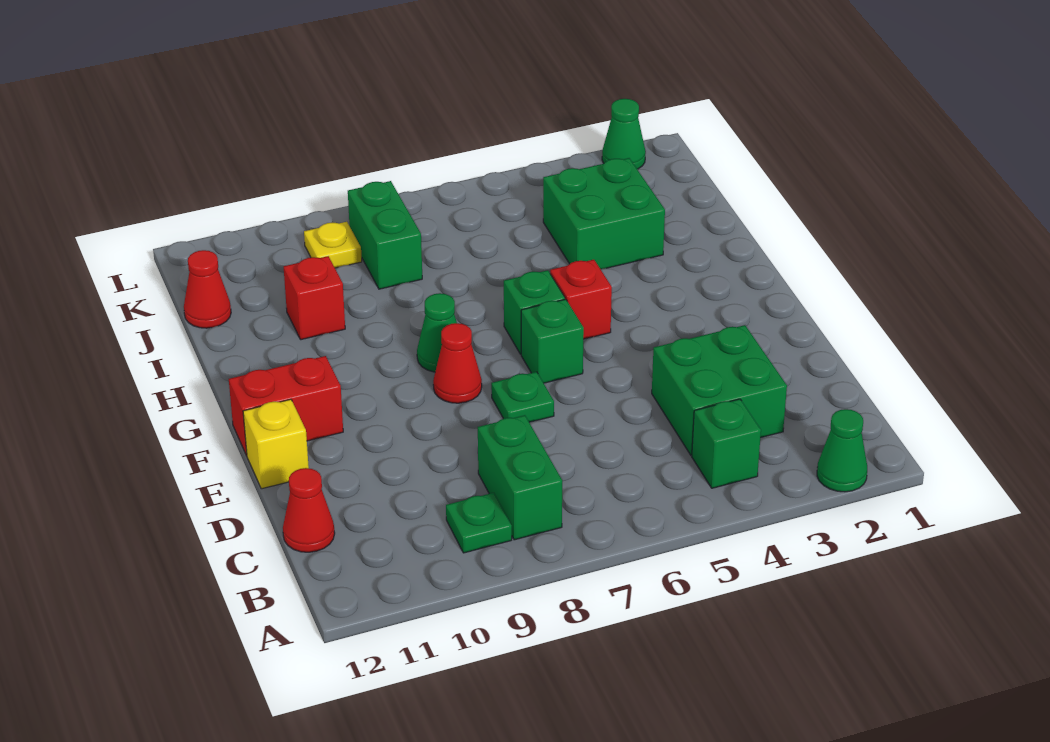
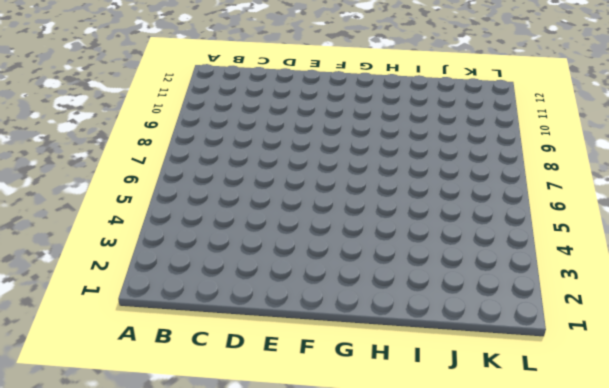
none -> green 1x1 cone [817,409,867,492]
none -> green 1x1 brick [692,399,761,488]
none -> green 1x2 brick [478,415,562,540]

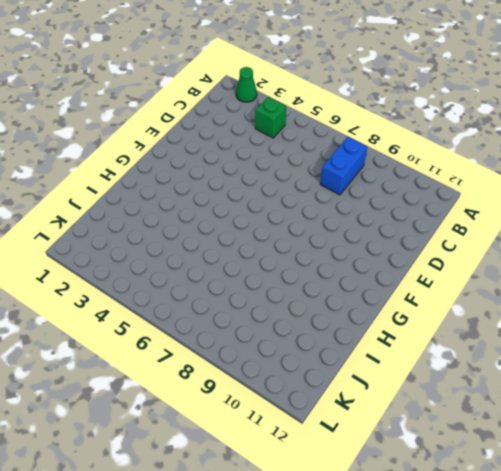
blue 1x2 brick [320,137,367,195] -> green 1x2 brick [478,415,562,540]
none -> green 1x1 plate [446,493,512,553]
none -> green 2x2 brick [652,325,787,455]
none -> red 1x1 cone [283,468,335,552]

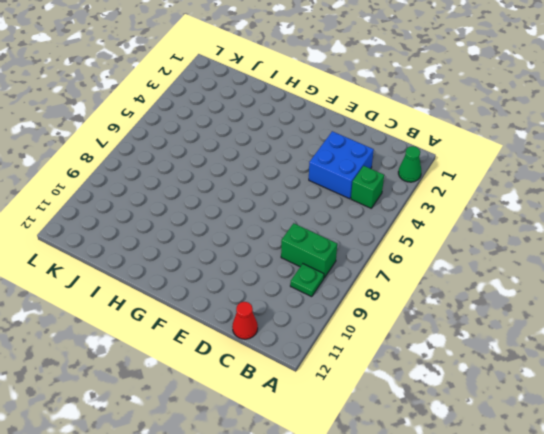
blue 2x2 brick [309,131,374,199] -> green 2x2 brick [652,325,787,455]
none -> green 1x1 plate [491,372,554,422]
none -> yellow 1x1 brick [243,399,309,489]
none -> green 1x1 brick [521,299,584,383]

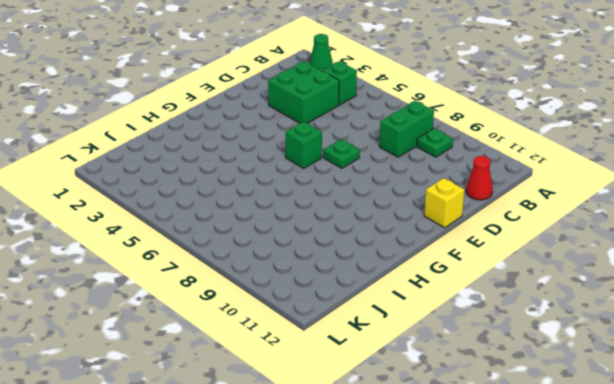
none -> red 1x1 cone [433,323,482,403]
none -> red 1x2 brick [229,356,343,456]
none -> red 1x1 brick [550,260,612,339]

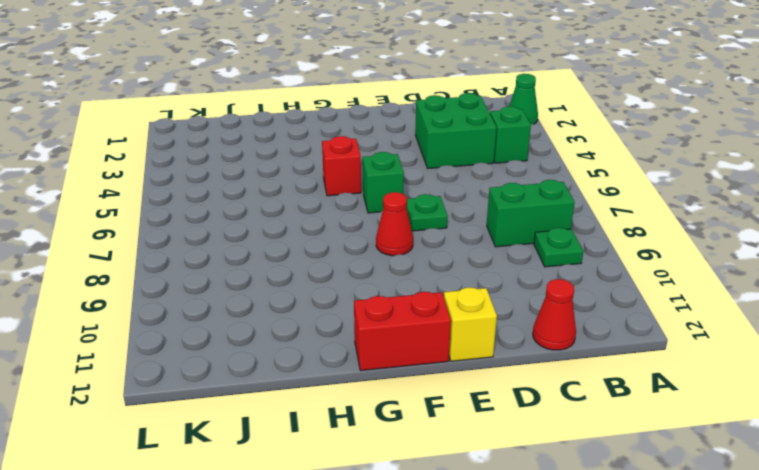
red 1x2 brick [354,292,451,371] -> red 1x2 brick turned to [229,356,343,456]
none -> green 1x1 brick [504,270,565,354]
none -> green 1x1 cone [417,293,457,372]
none -> green 2x2 brick [543,158,665,269]

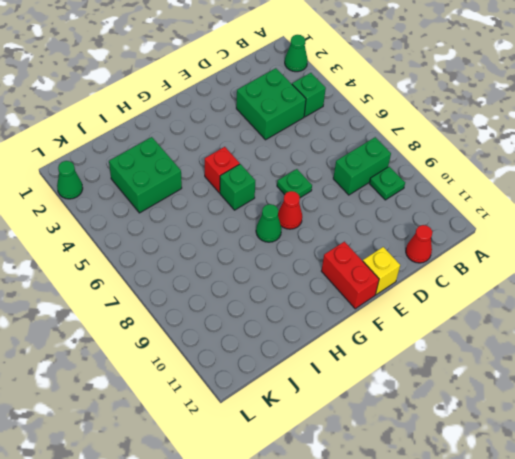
none -> green 1x1 brick [521,299,584,383]
none -> red 1x1 brick [284,256,345,340]
none -> green 1x2 brick [348,181,422,289]

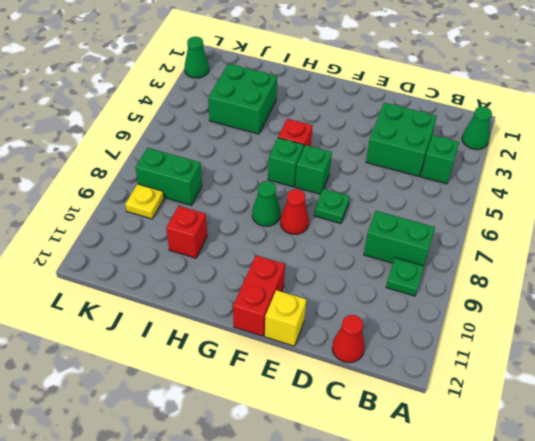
none -> red 1x1 cone [184,250,231,328]

